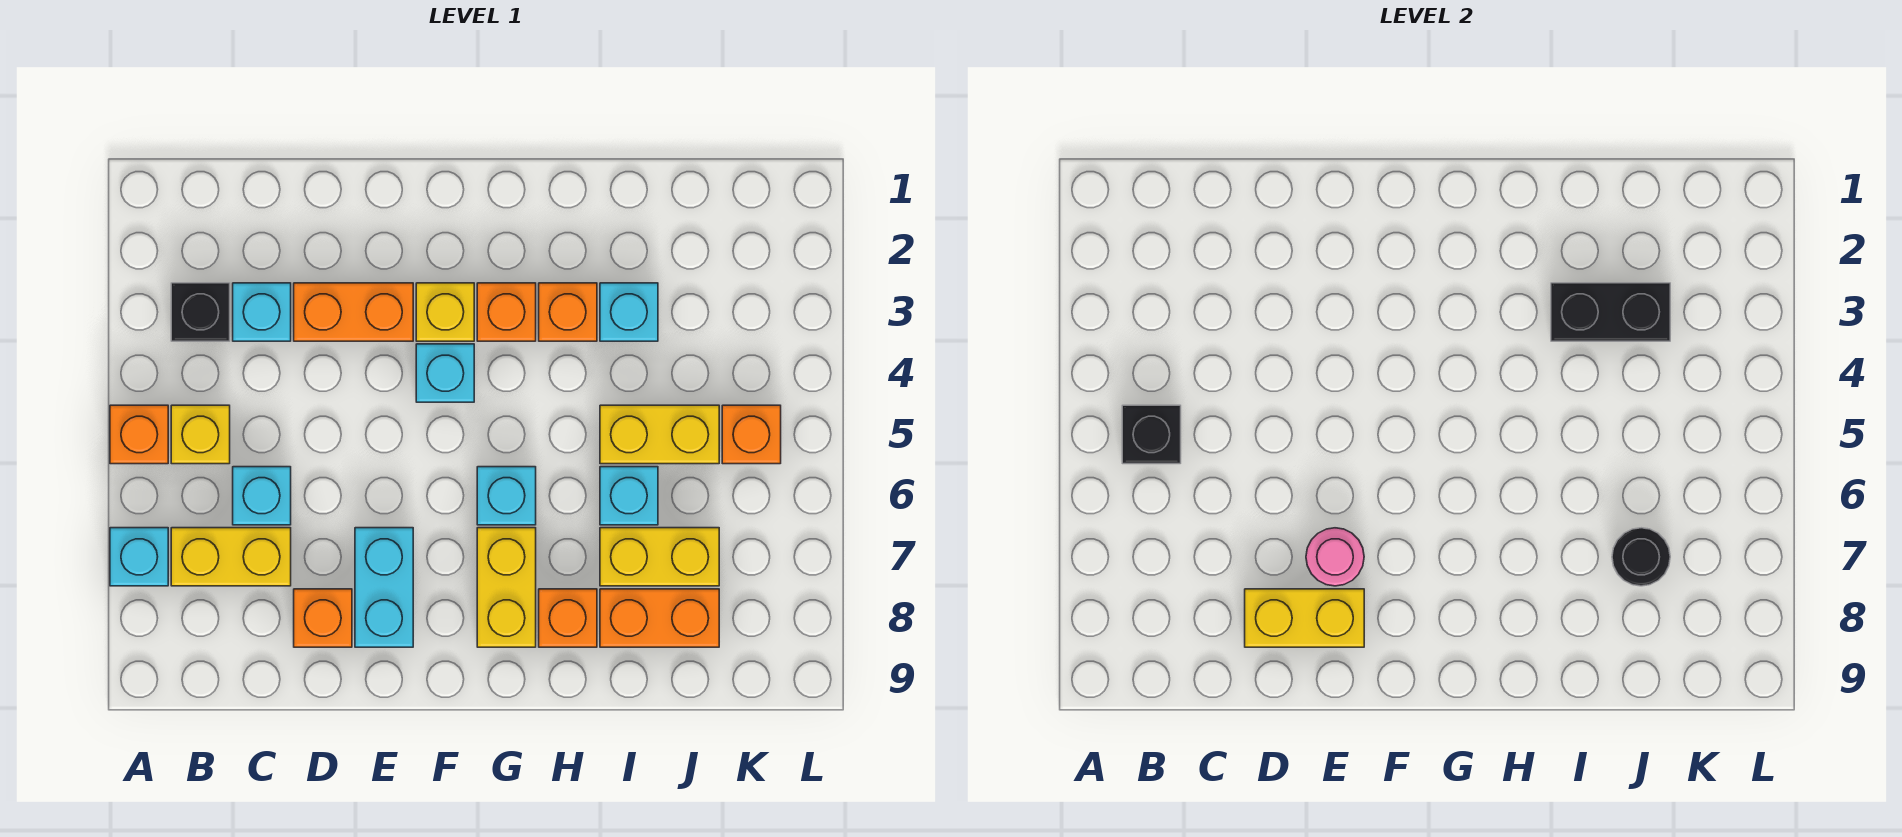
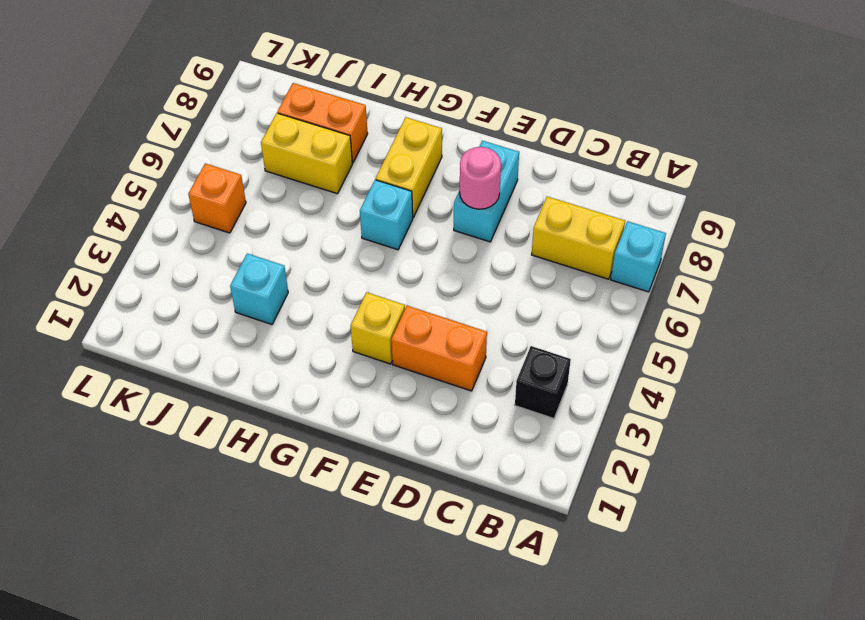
none -> orange 1x1 brick [110,405,168,464]
none -> yellow 1x1 brick [171,405,230,464]
none -> cyan 1x1 brick [233,283,291,341]

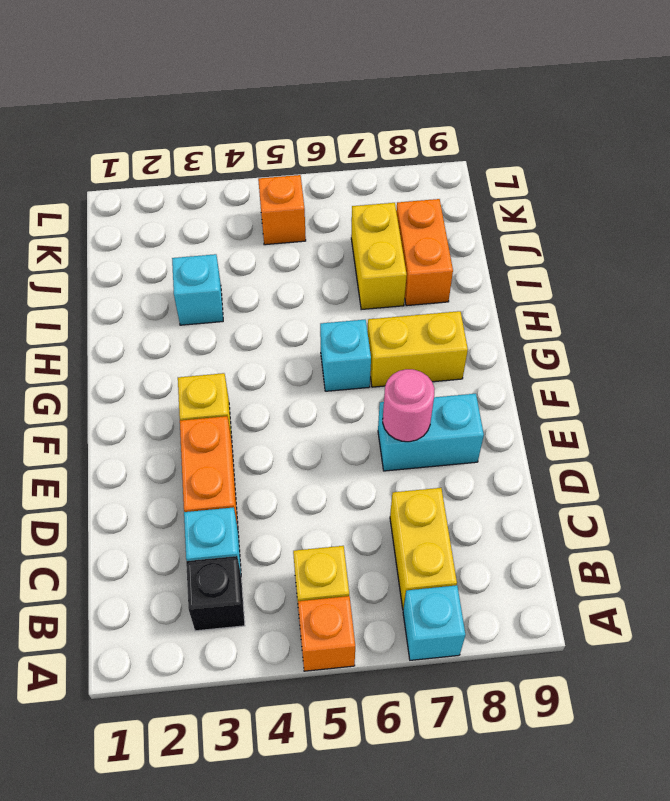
none -> cyan 1x1 brick [233,467,291,525]
none -> orange 1x1 brick [294,589,352,647]
none -> cyan 1x1 brick [416,344,474,402]

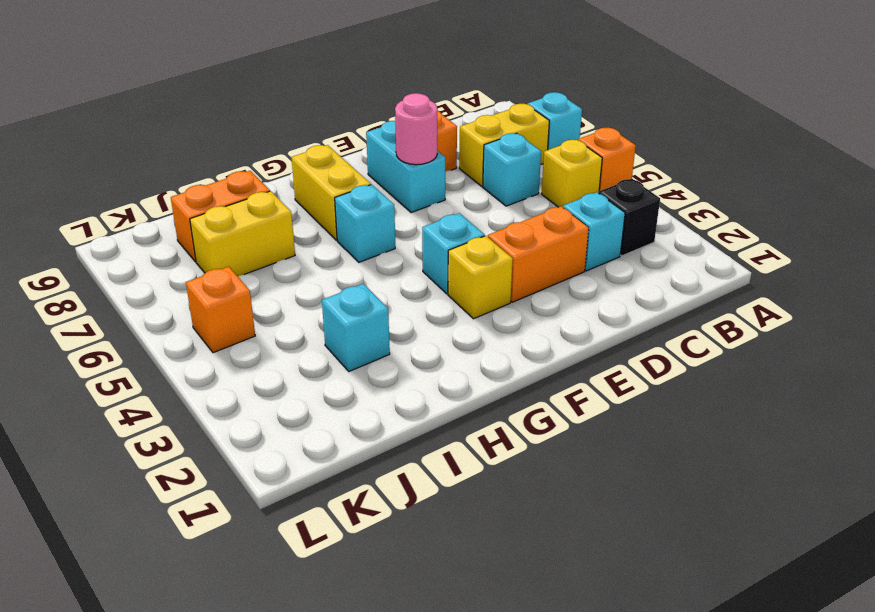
none -> orange 1x1 brick [477,283,536,341]
none -> orange 1x1 brick [539,283,597,341]
none -> orange 1x1 brick [539,589,597,647]

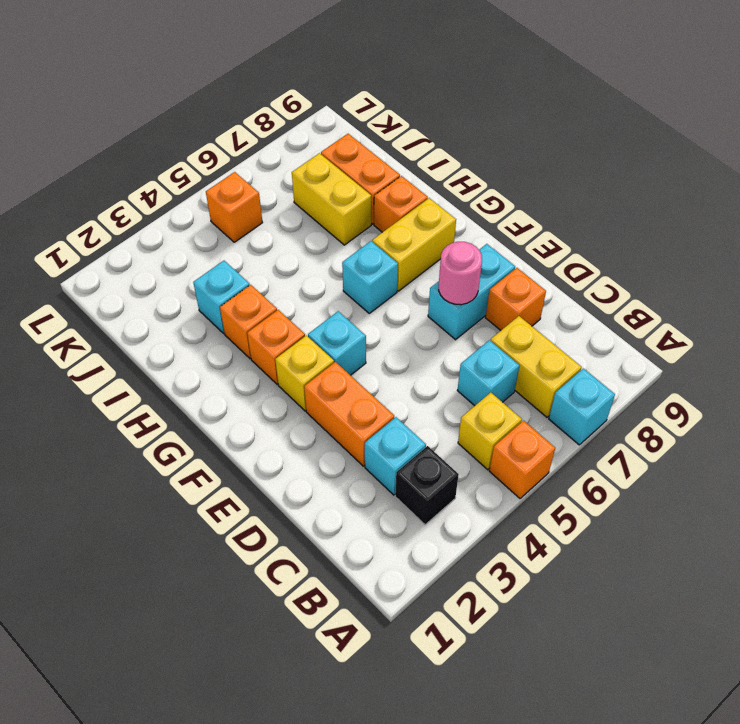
none -> yellow 1x2 brick [600,405,719,464]
none -> cyan 1x1 brick [600,467,658,525]
none -> black 1x1 brick [1122,405,1181,464]

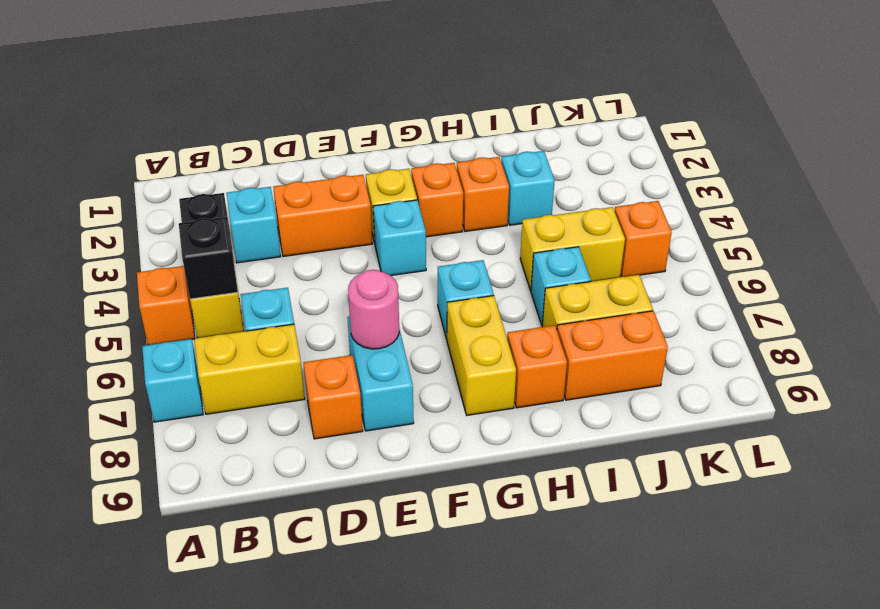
none -> yellow 1x2 brick [1245,589,1364,647]
none -> black 1x2 brick [1551,283,1670,341]
none -> black 1x1 round brick [1612,528,1670,586]

